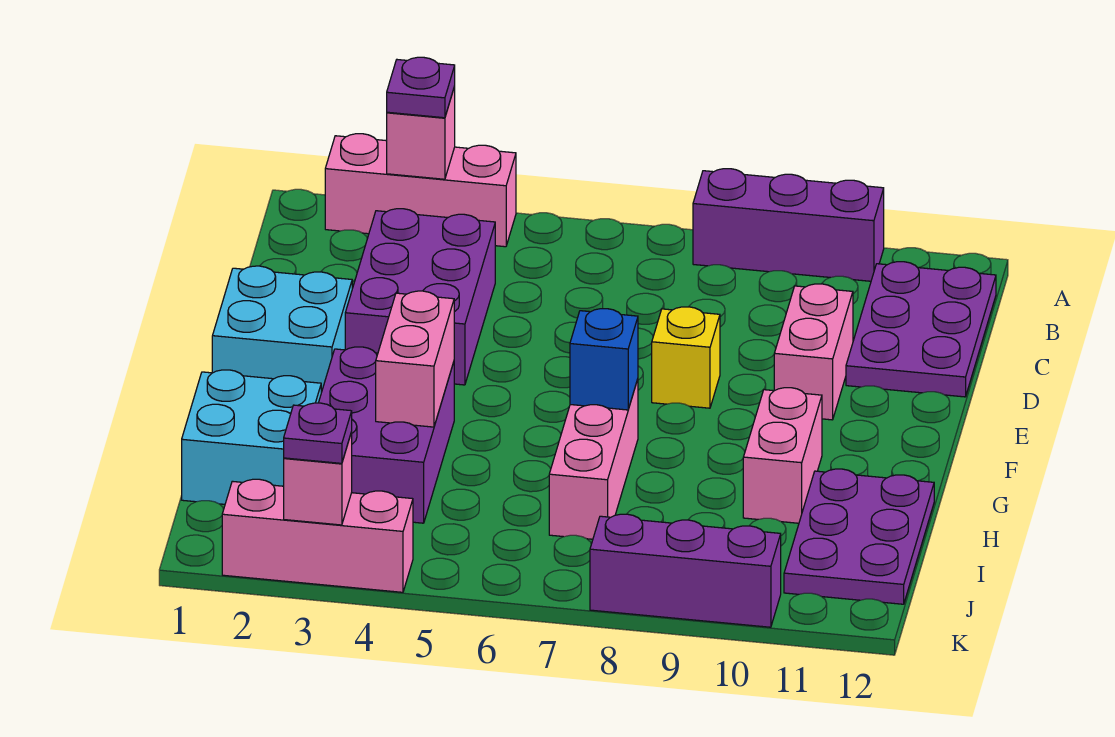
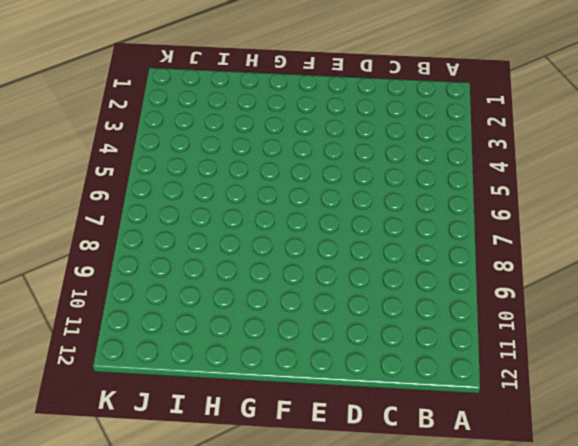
none -> pink 1x3 brick [325,134,516,247]
none -> purple 1x3 brick [693,169,884,281]
none -> purple 2x3 plate [846,262,996,397]

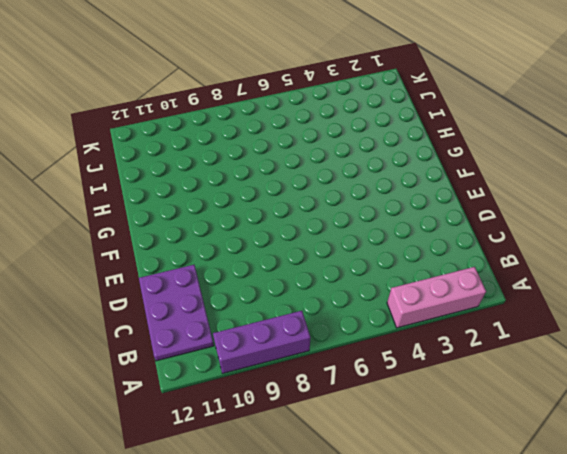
none -> purple 2x3 brick [345,209,495,385]
none -> pink 1x2 brick [774,284,853,420]
none -> cyan 2x2 brick [212,266,352,392]

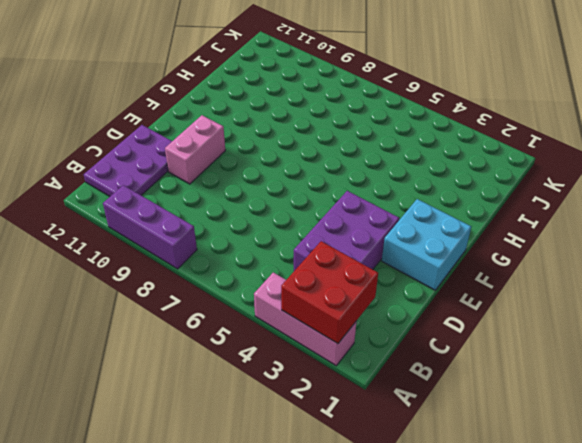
red 2x2 brick [281,241,378,344] -> pink 1x1 brick [387,87,455,179]
none -> yellow 1x1 brick [652,307,720,408]
none -> purple 2x3 brick [319,347,454,523]
none -> pink 1x3 brick [549,379,638,539]

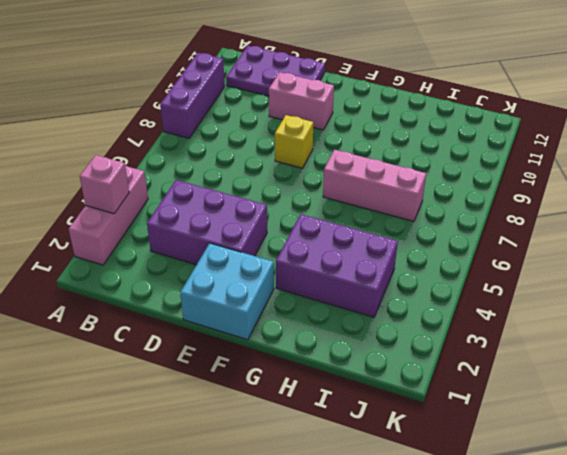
none -> pink 1x2 brick [743,388,822,523]
none -> cyan 2x2 brick [182,370,321,504]
none -> purple 2x3 plate [784,469,934,604]

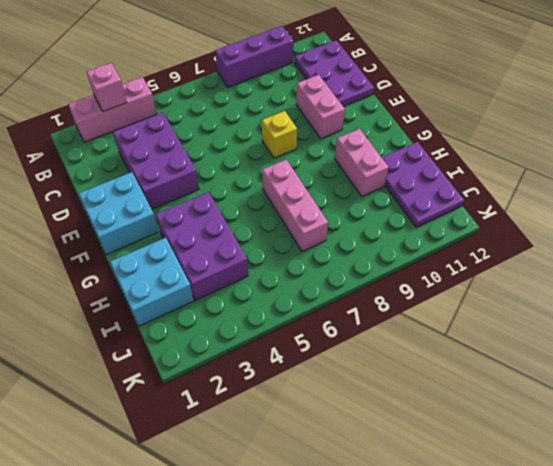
none -> pink 1x3 brick [222,479,413,592]
none -> purple 1x3 brick [590,514,781,627]
none -> pink 1x2 brick [376,291,454,427]

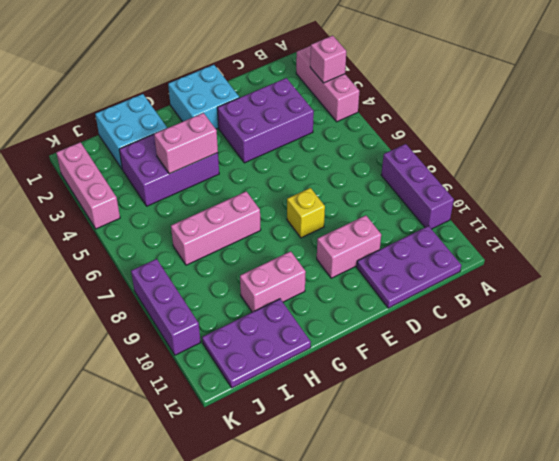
none -> blue 1x1 brick [570,309,638,410]
none -> pink 1x1 brick [284,432,352,525]
none -> purple 1x1 plate [387,57,455,118]

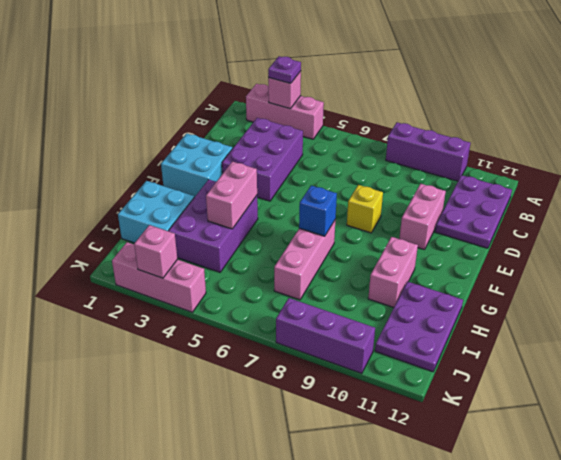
none -> purple 1x1 plate [284,403,352,463]

